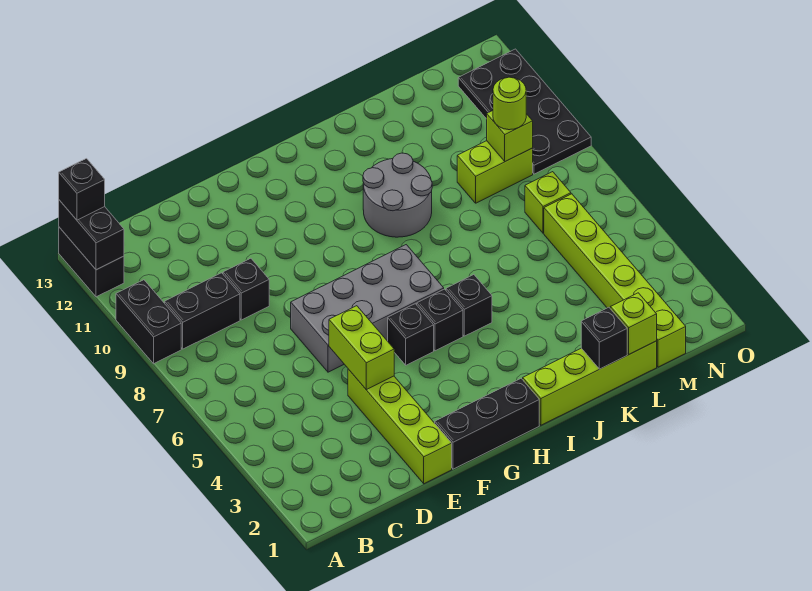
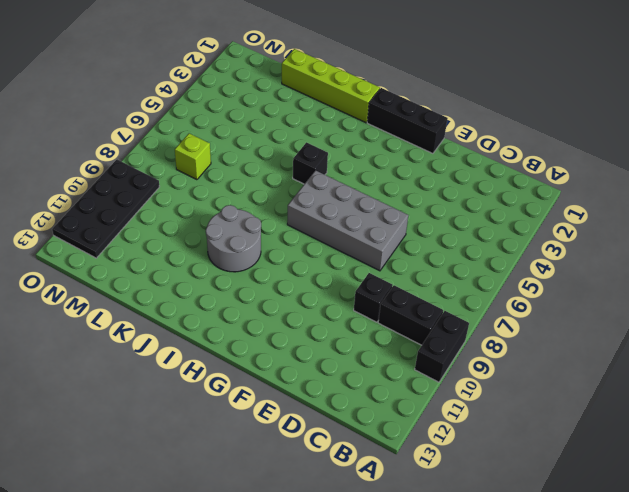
none -> black 1x2 brick [59,227,124,297]
none -> lime 1x4 brick [348,369,452,484]
none -> black 1x1 brick [388,304,434,365]

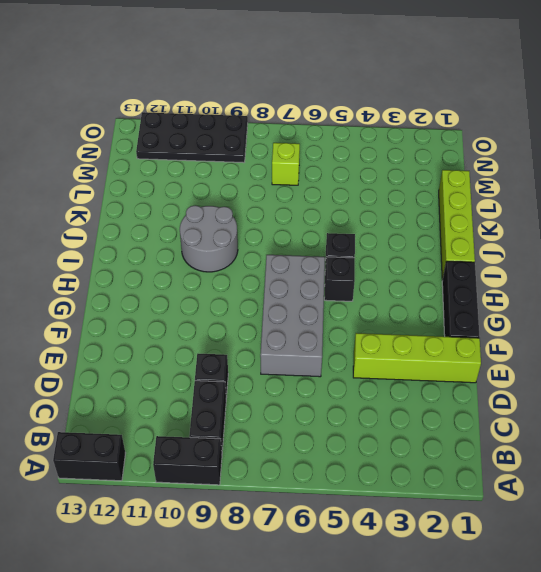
none -> black 1x1 brick [388,304,434,365]
none -> lime 1x2 brick [457,141,533,203]
none -> lime 1x6 brick [544,194,686,367]

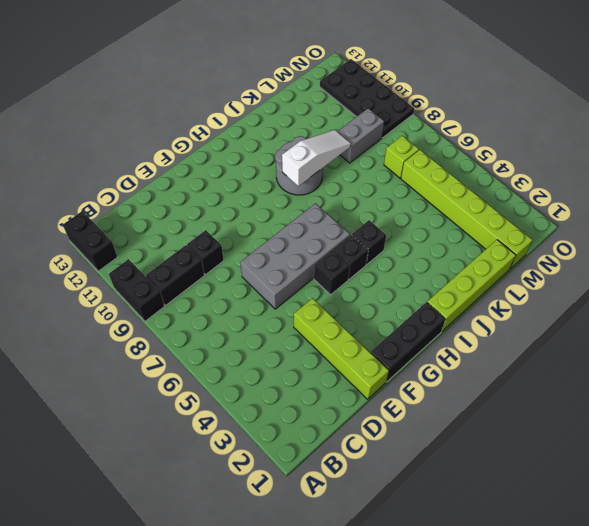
white 1x3 slope [282,130,351,186] -> none
grey 1x2 brick [337,108,384,163] -> lime 1x2 brick [457,141,533,203]
none -> black 1x2 brick [59,200,124,270]
none -> lime 1x2 brick [329,306,394,390]
none -> black 1x1 brick [581,307,627,369]

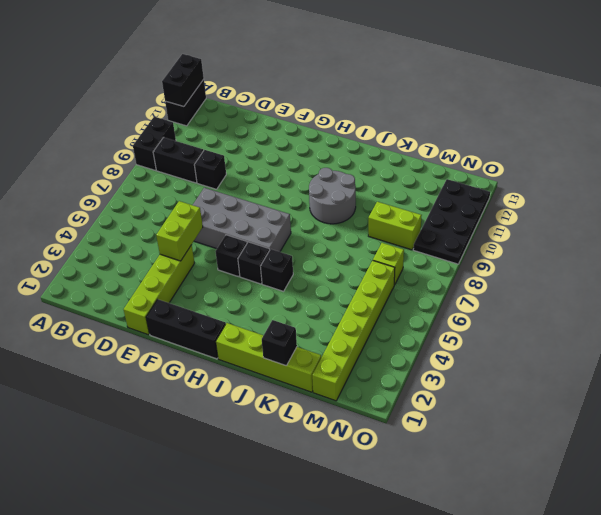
none -> lime 1x1 brick [610,293,657,354]
none -> lime 1x1 brick [487,111,533,161]
none -> black 1x1 brick [59,159,105,220]

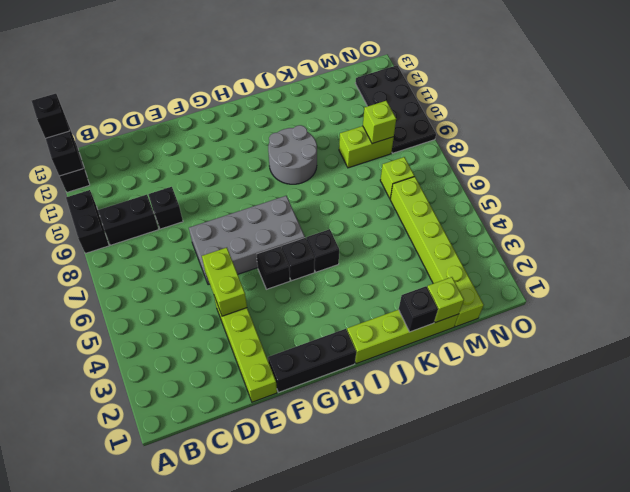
none -> lime 1x1 round brick [493,77,526,130]

